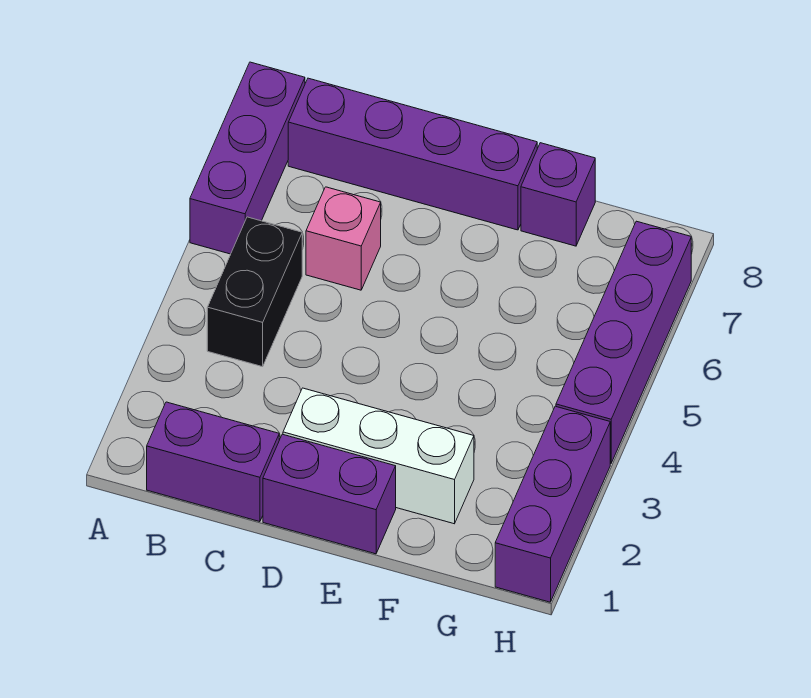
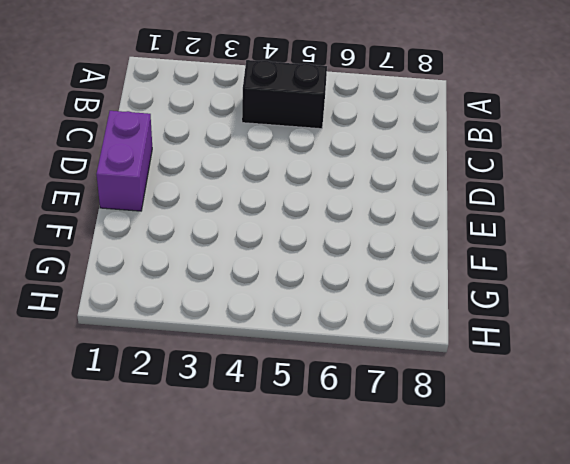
none -> purple 1x3 brick [190,62,305,254]
none -> purple 1x2 brick [147,402,279,522]

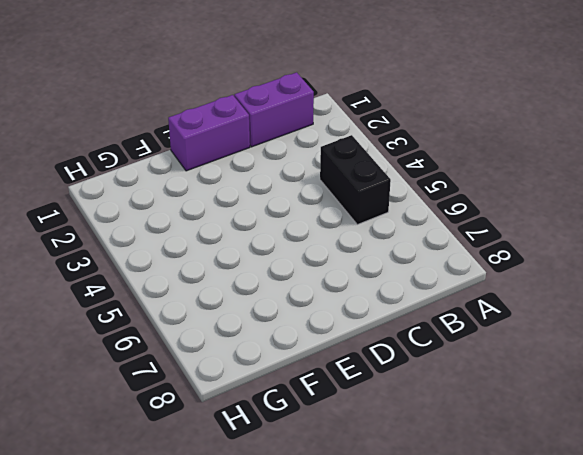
none -> purple 1x3 brick [190,62,305,254]
none -> purple 1x4 brick [288,78,537,230]

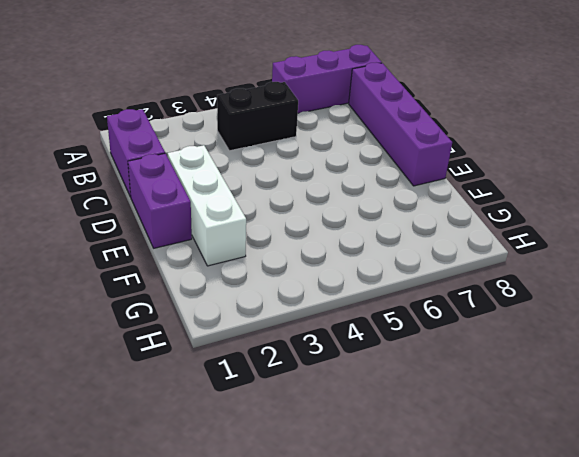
none -> pink 1x1 brick [306,187,381,290]
none -> purple 1x1 brick [521,143,595,246]

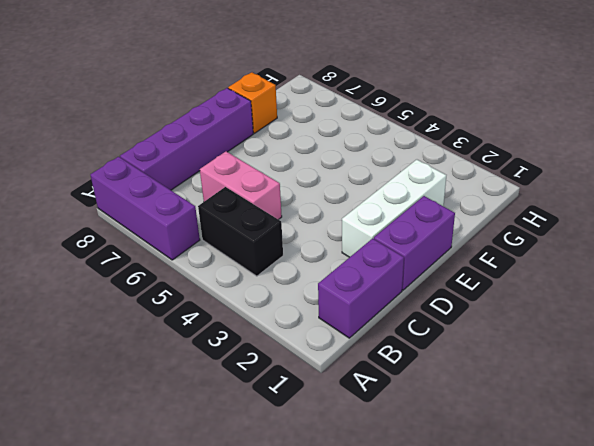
pink 1x2 brick [200,152,282,220] -> pink 1x1 brick [306,187,381,290]
orange 1x1 brick [228,72,277,133] -> purple 1x1 brick [521,143,595,246]
none -> purple 1x3 brick [495,406,610,602]
none -> purple 1x4 brick [556,221,691,463]

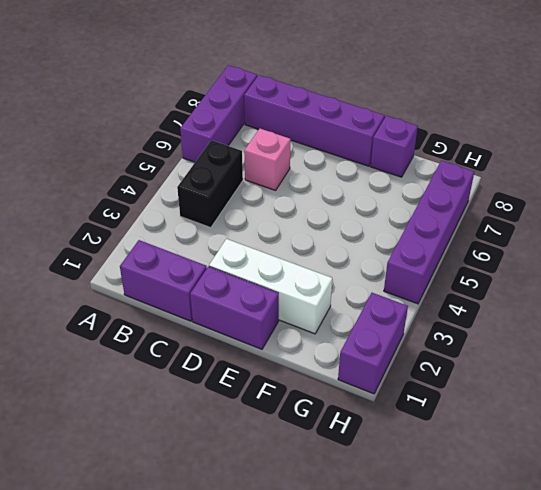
purple 1x2 brick [338,293,408,394] -> purple 1x3 brick [495,406,610,602]

